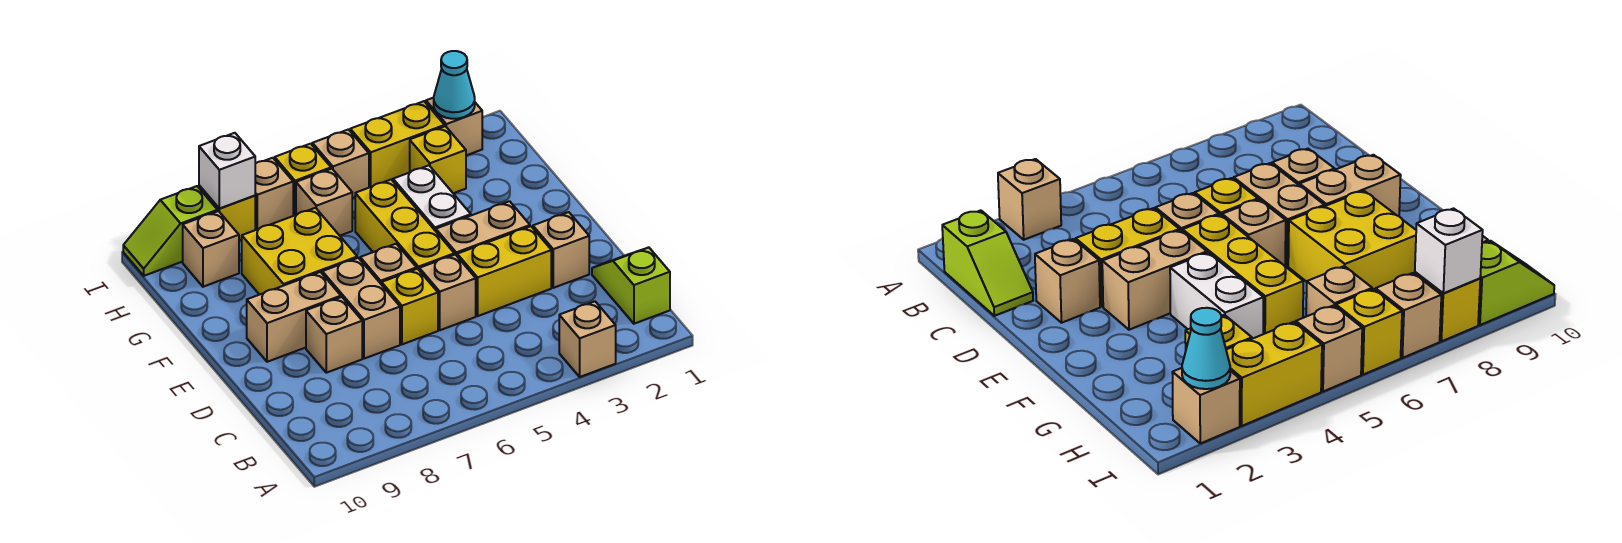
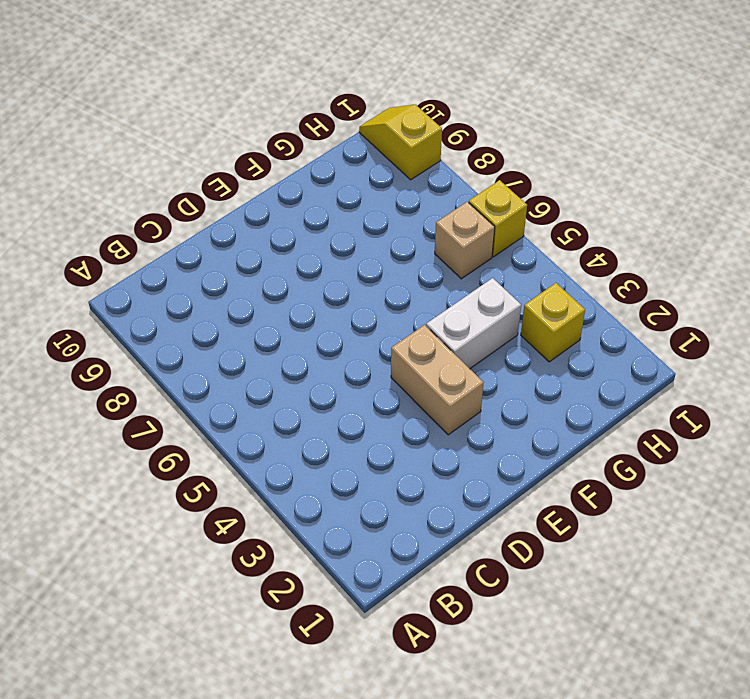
yellow 1x2 slope [359,105,442,180] -> lime 1x2 slope [123,186,218,276]
none -> tan 1x1 brick [559,301,616,377]
none -> lime 1x2 slope [592,247,670,324]
none -> tan 1x1 brick [533,212,589,288]

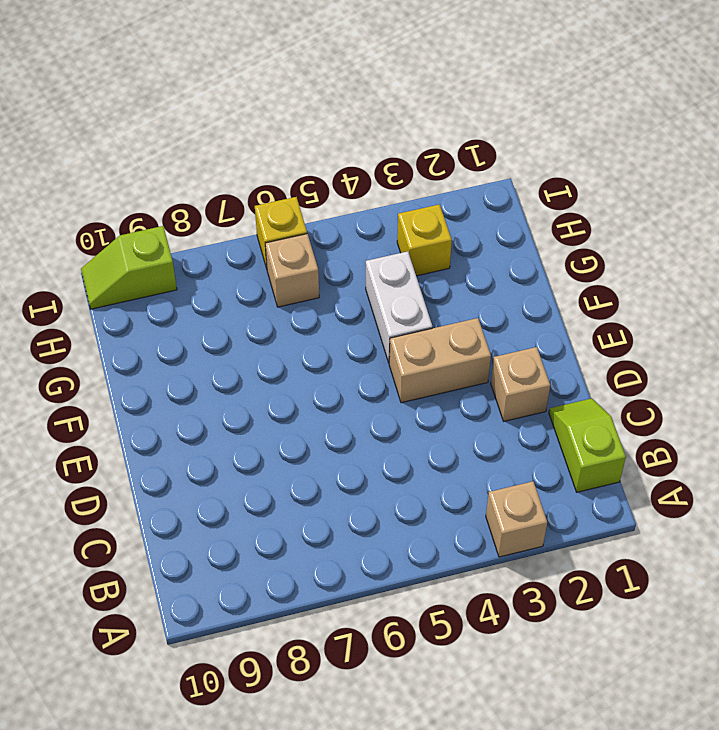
none -> yellow 1x2 brick [457,226,551,316]
none -> tan 1x1 brick [419,255,476,330]
none -> yellow 1x1 brick [382,269,438,344]

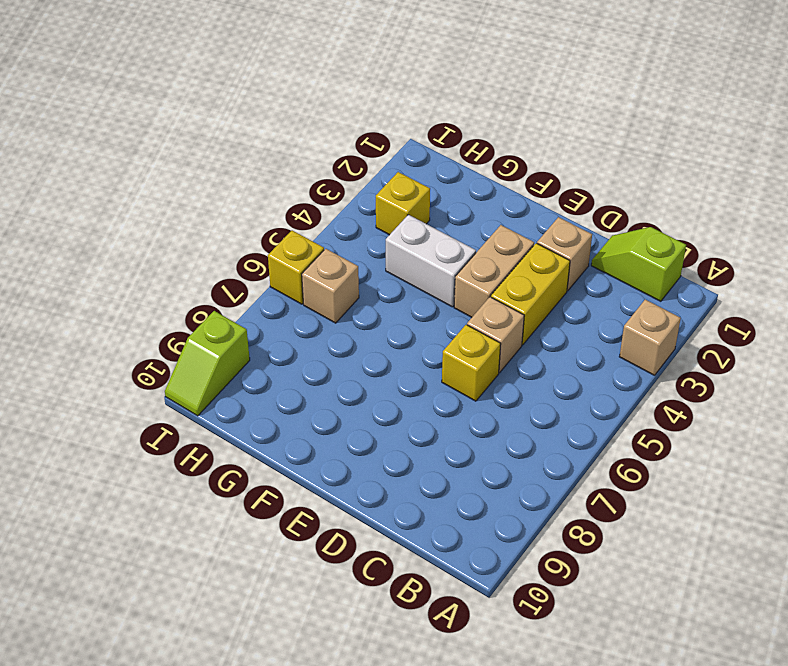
none -> tan 1x2 brick [322,258,400,359]
none -> tan 1x1 brick [306,297,362,373]
none -> yellow 1x3 brick [355,180,454,270]

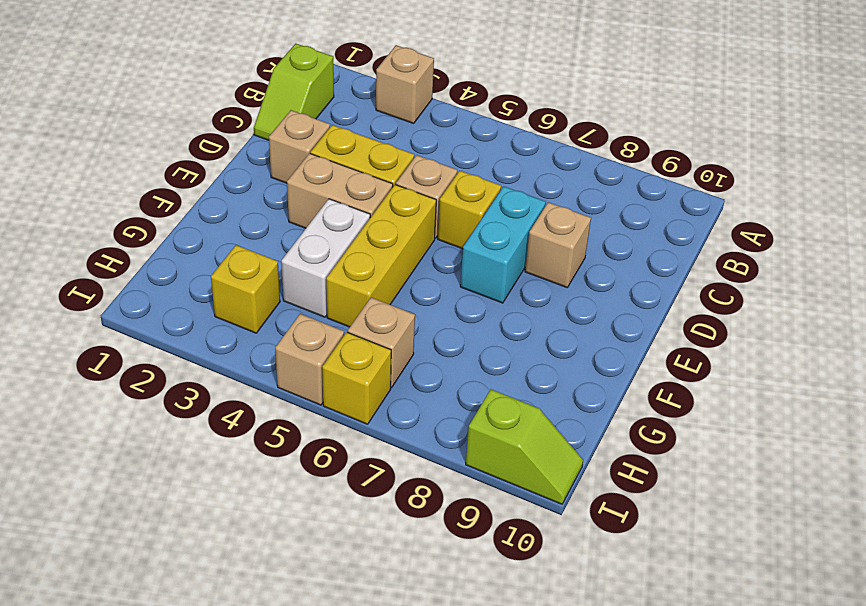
cyan 1x2 brick [460,186,546,303] -> tan 1x2 brick [322,258,400,359]
none -> tan 1x1 brick [360,244,417,285]
none -> tan 1x2 brick [247,272,341,362]
none -> yellow 2x2 brick [242,208,357,295]

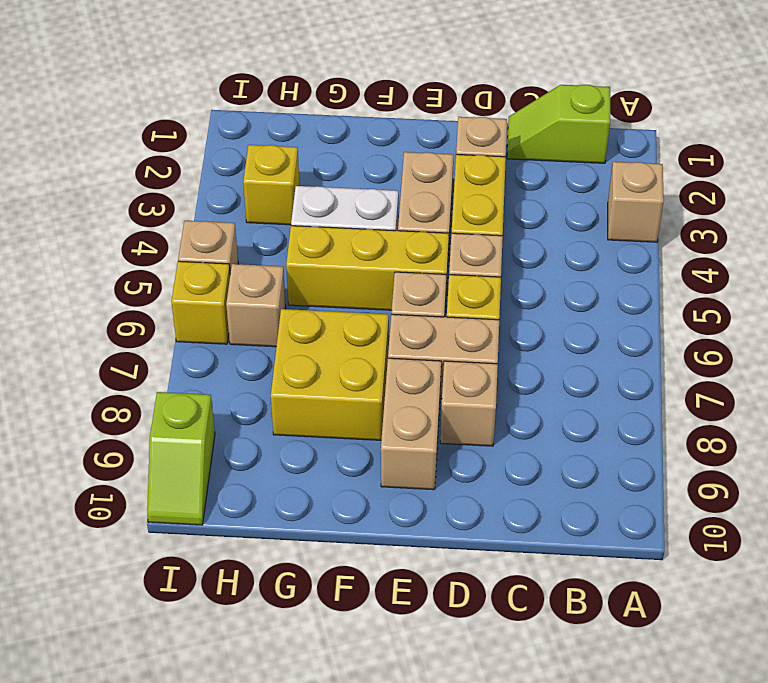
none -> tan 1x1 brick [183,211,239,287]
none -> tan 1x1 brick [426,98,482,155]
none -> yellow 1x2 brick [350,101,445,188]

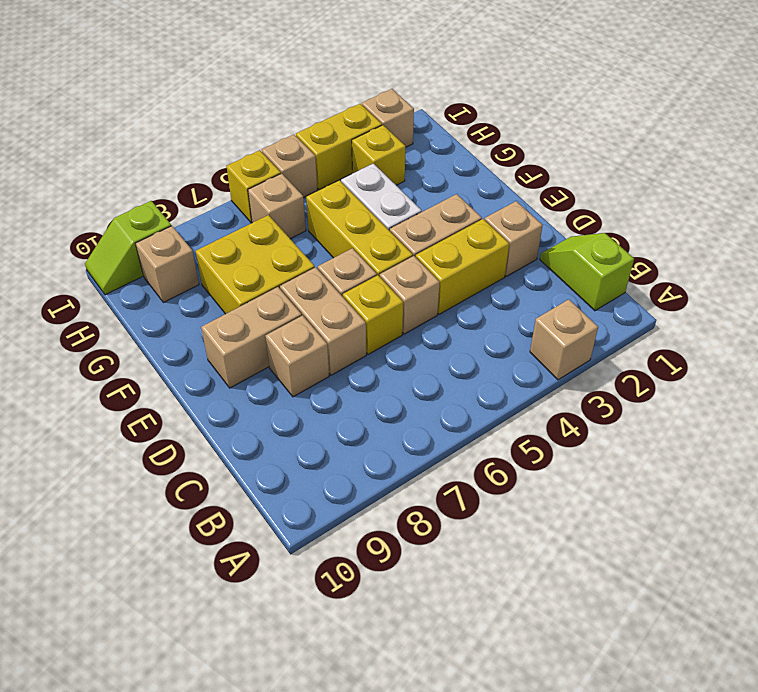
none -> tan 1x1 brick [255,158,293,230]
none -> yellow 1x1 brick [199,186,255,240]
none -> cyan 1x1 cone [434,51,475,119]

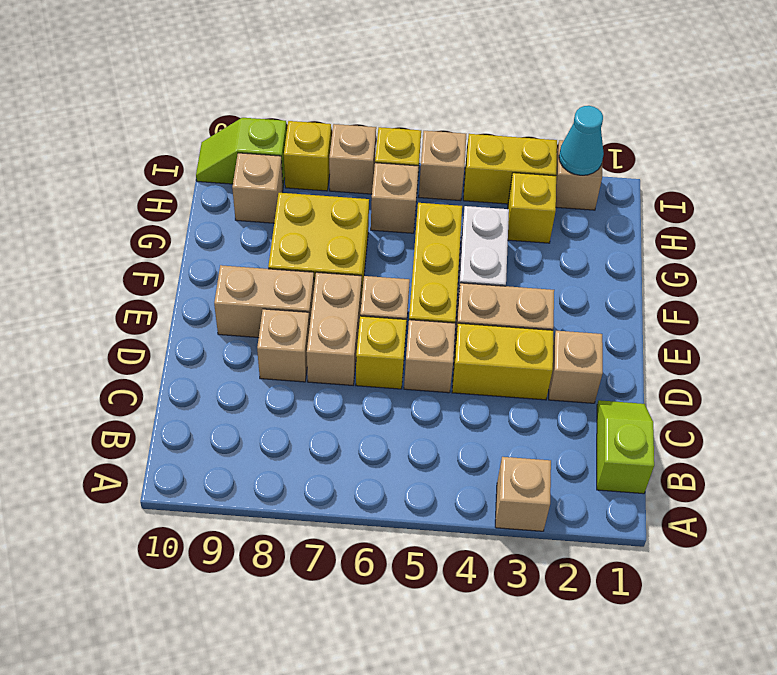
none -> white 1x1 brick [199,133,255,208]

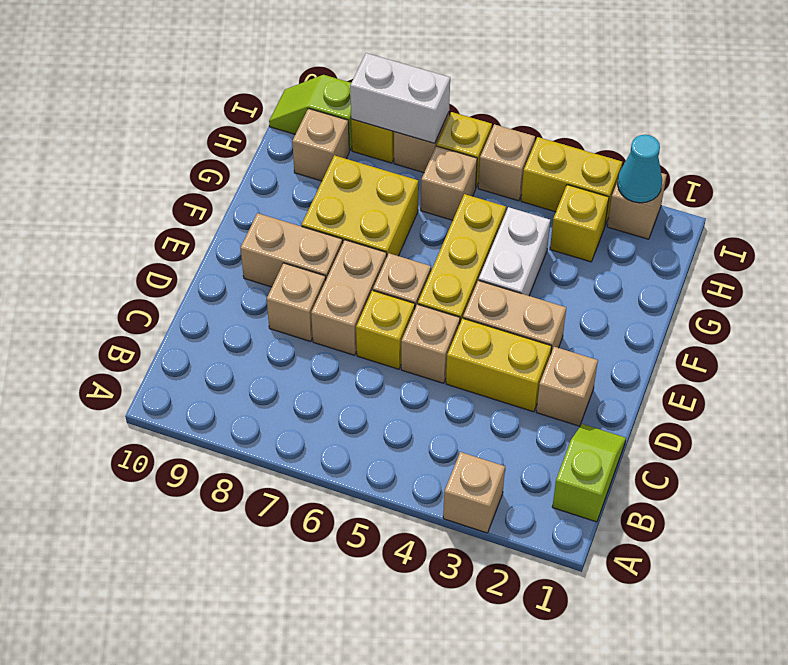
white 1x2 brick [350,53,450,143] -> white 1x1 brick [199,133,255,208]

